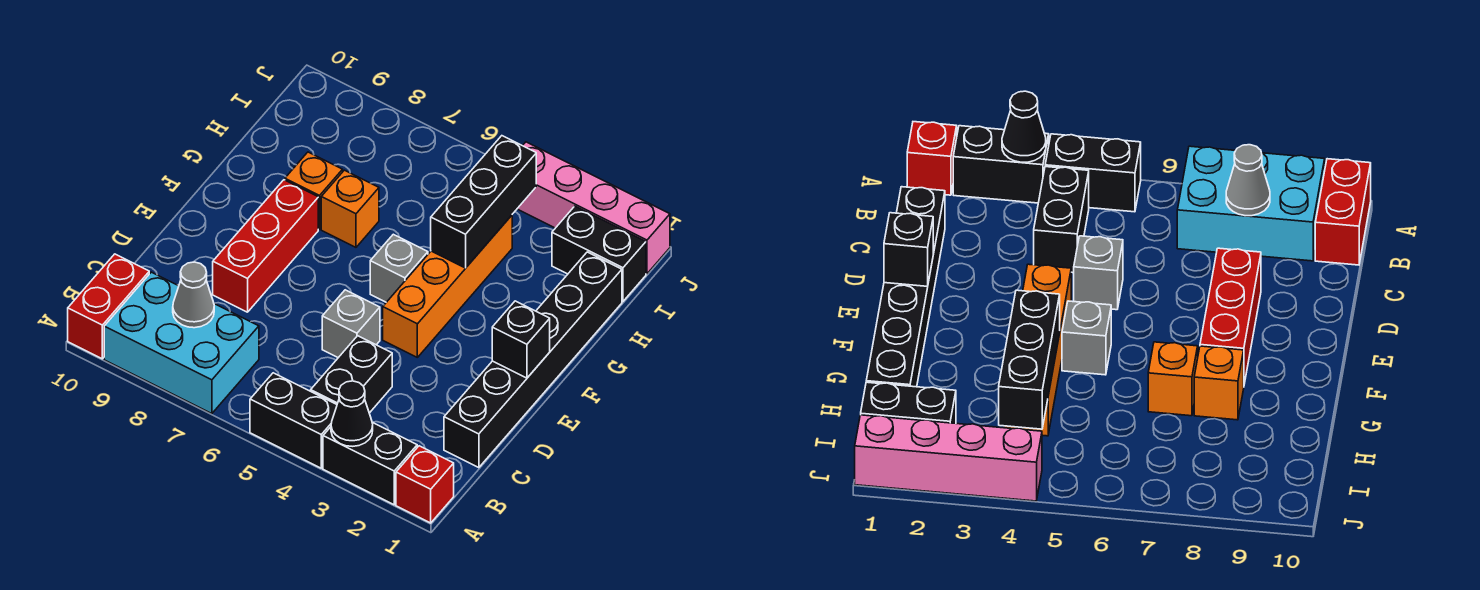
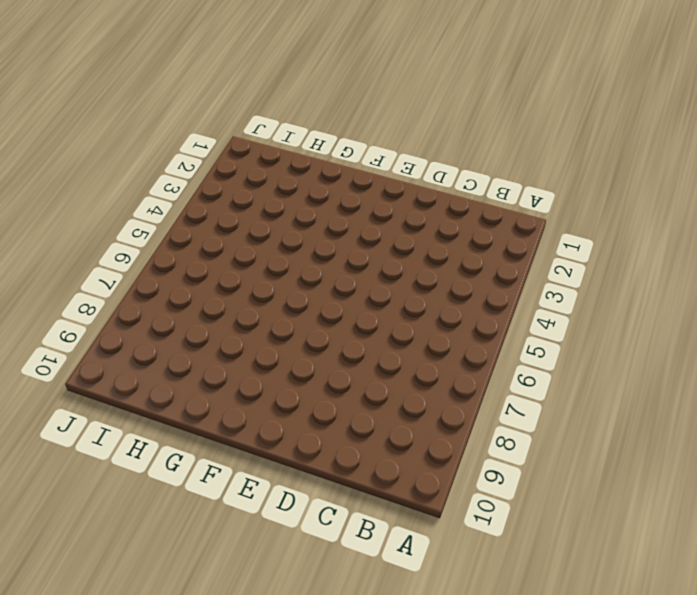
none -> red 1x1 brick [396,446,454,523]
none -> black 1x2 brick [323,422,417,505]
none -> black 1x2 brick [250,373,337,468]

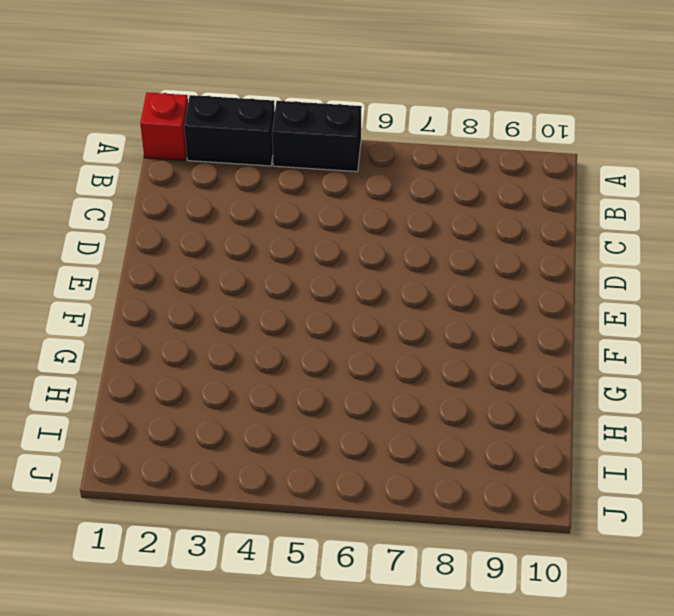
none -> cyan 2x3 brick [104,272,259,414]
none -> red 1x2 brick [68,254,149,359]
none -> black 1x2 brick [311,336,392,413]

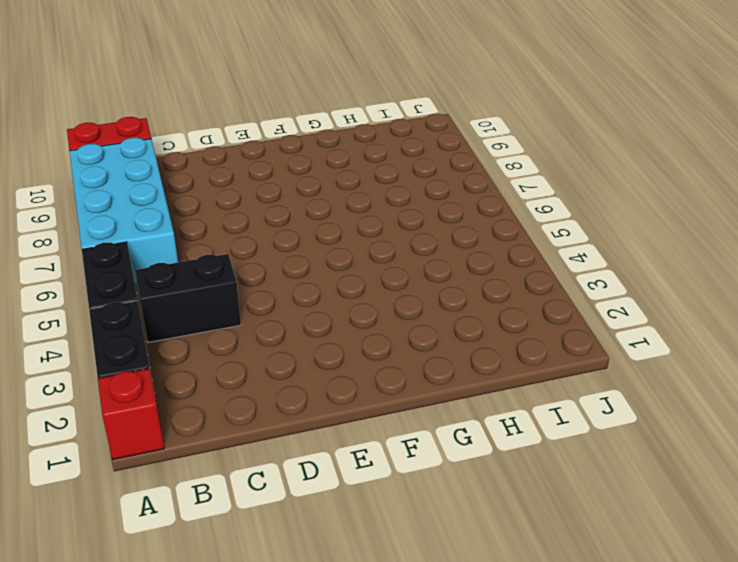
cyan 2x4 brick [70,138,178,283] -> cyan 2x3 brick [104,272,259,414]
none -> black 1x6 brick [444,252,622,468]
none -> grey 1x1 brick [322,290,380,358]
none -> red 1x3 brick [213,180,318,312]

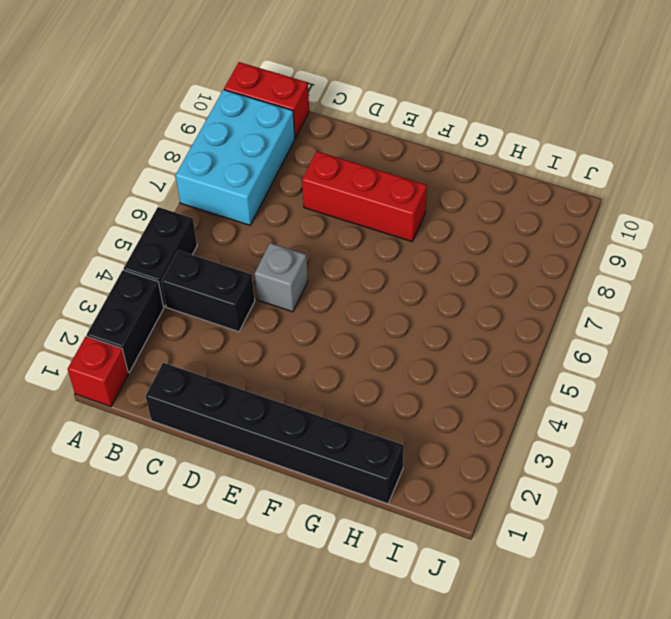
none -> orange 1x4 brick [383,215,512,357]
none -> grey 1x1 brick [370,234,428,302]
none -> orange 1x1 brick [321,170,379,247]

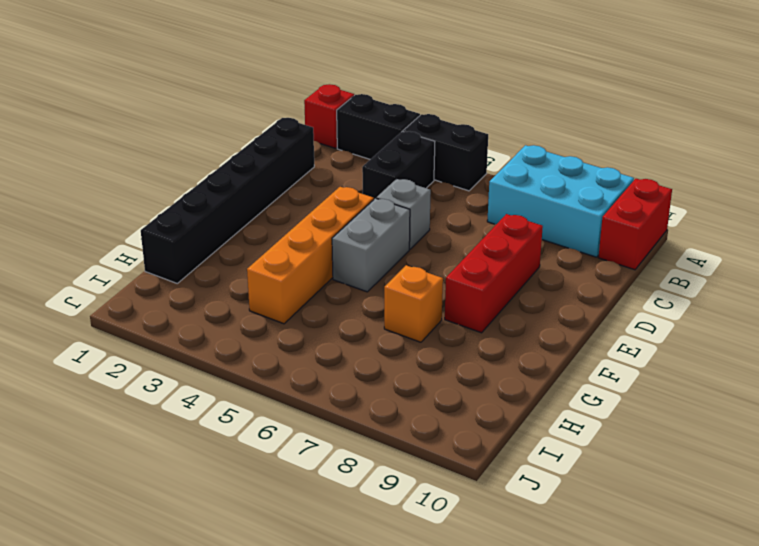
grey 1x2 brick [332,198,410,292] -> grey 1x1 brick [370,234,428,302]
none -> orange 1x1 brick [285,152,343,229]
none -> black 1x2 brick [552,206,646,301]
none -> pink 1x4 brick [517,142,670,274]

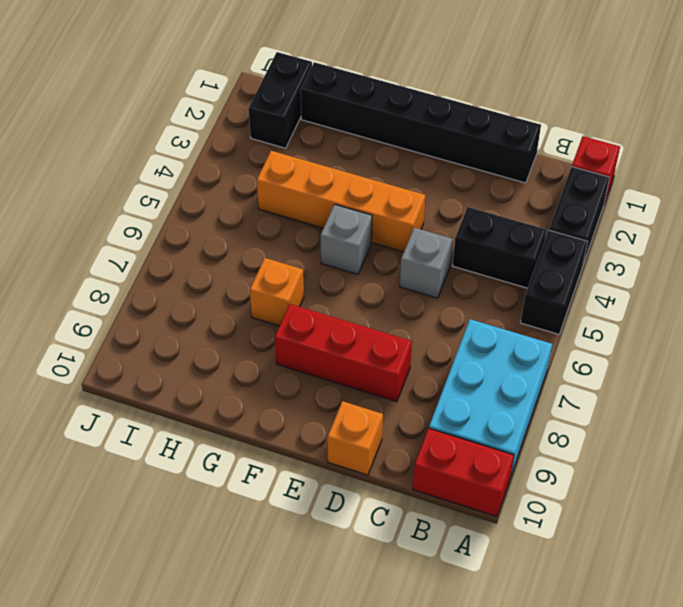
orange 1x1 brick [327,401,383,475] -> orange 1x1 brick moved to [285,152,343,229]
none -> pink 1x4 brick [517,142,670,274]
none -> black 1x1 cone [331,381,373,446]
none -> grey 1x1 cone [173,262,214,328]

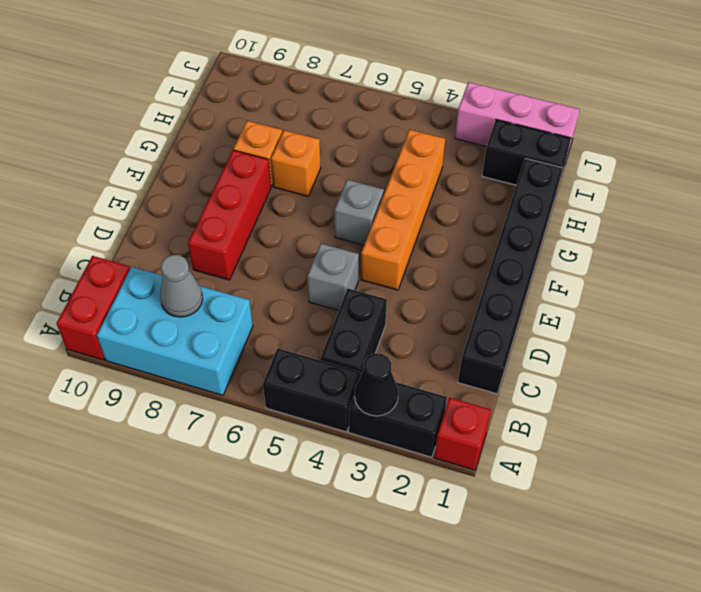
pink 1x3 brick [455,82,580,159] -> pink 1x4 brick [517,142,670,274]
none -> black 1x1 brick [492,301,550,378]
none -> black 1x3 brick [431,136,536,268]

